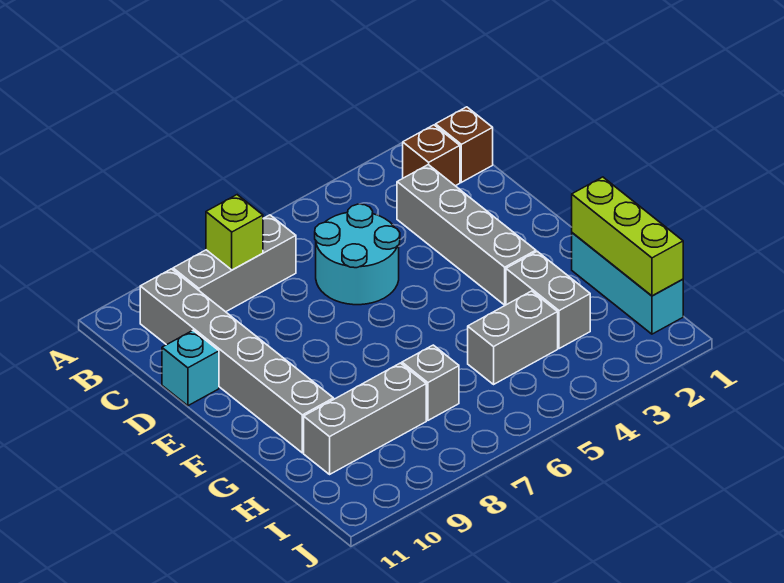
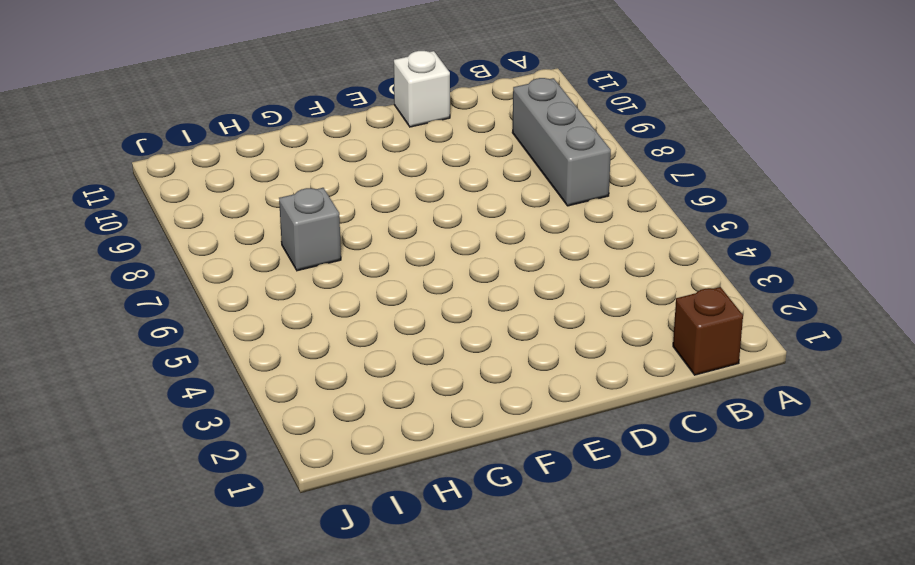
white 1x1 brick [394,51,450,127] -> cyan 1x1 brick [162,330,219,406]
none -> brown 1x1 brick [403,125,460,186]
none -> grey 1x6 brick [140,269,334,453]
none -> grey 1x4 brick [397,165,536,305]

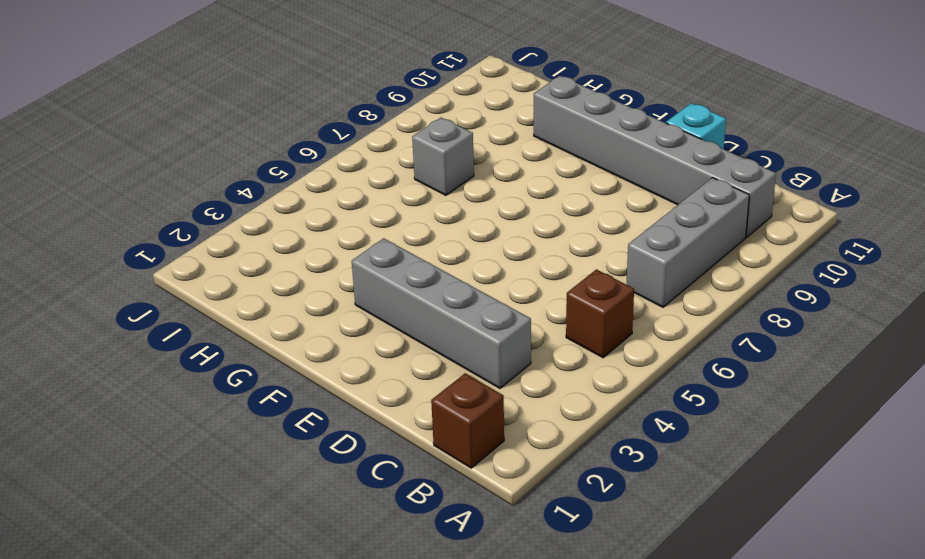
brown 1x1 brick [566,269,634,358] -> brown 1x1 brick moved to [403,125,460,186]
none -> cyan 2x2 round brick [315,204,400,305]
none -> cyan 1x3 brick [572,233,683,334]
none -> grey 1x2 brick [506,251,590,349]

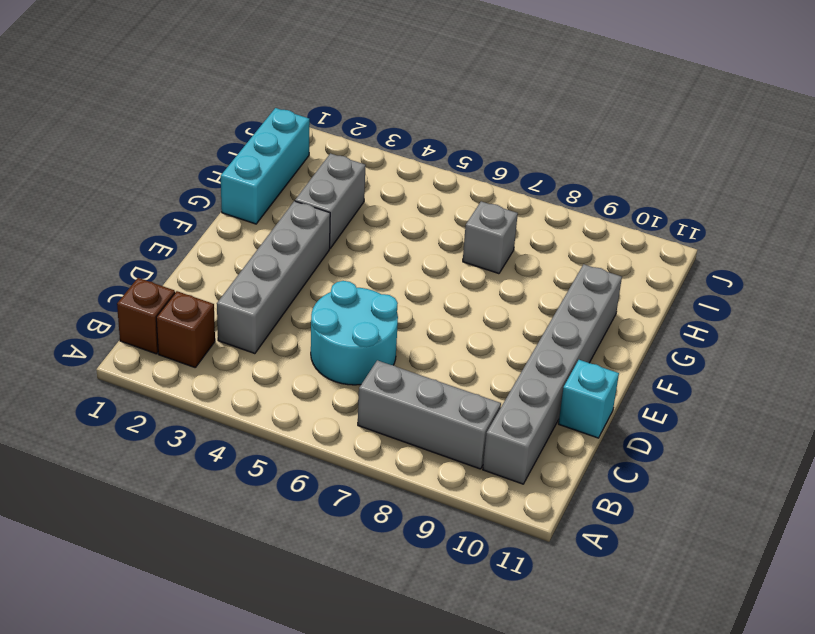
none -> grey 1x2 brick [468,291,558,384]
none -> grey 1x3 brick [304,363,426,474]
none -> lime 1x1 brick [206,195,263,270]

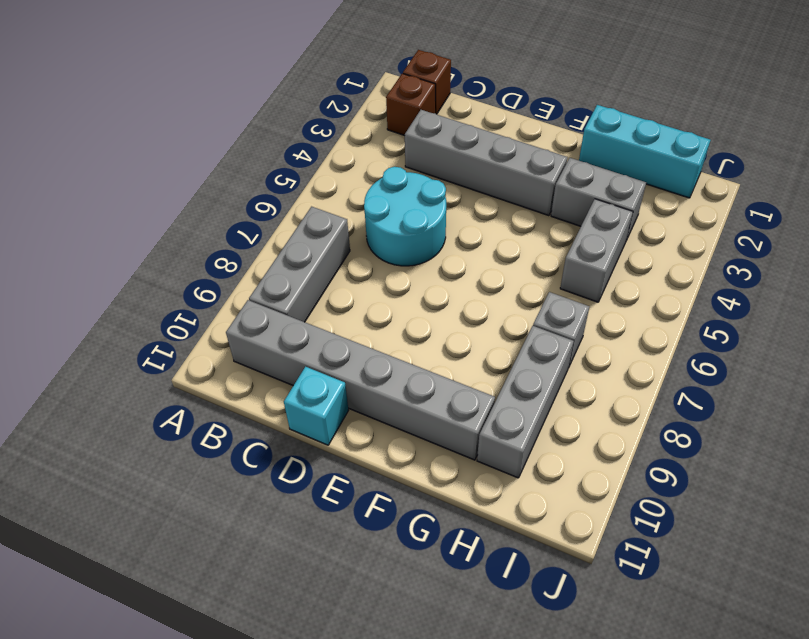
none -> lime 1x1 brick [206,195,263,270]
none -> lime 1x3 brick [572,177,683,296]

